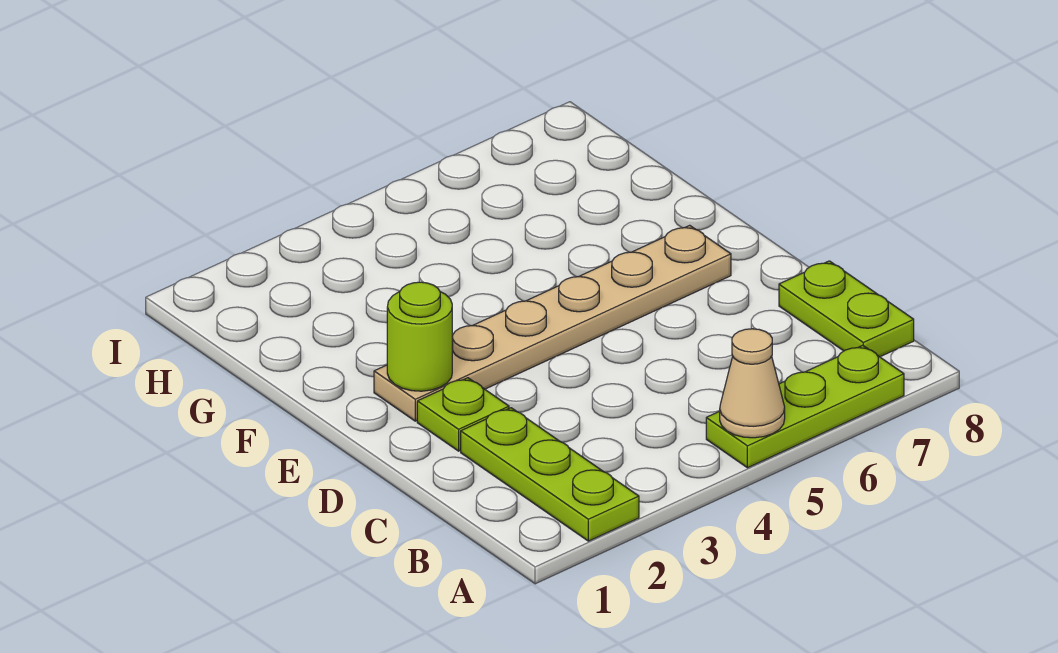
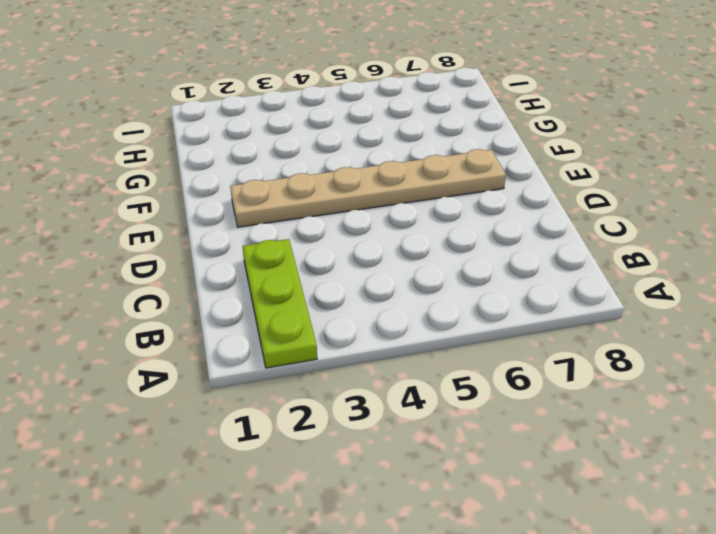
none -> lime 1x3 plate [706,345,904,468]
none -> lime 1x2 plate [779,261,914,357]

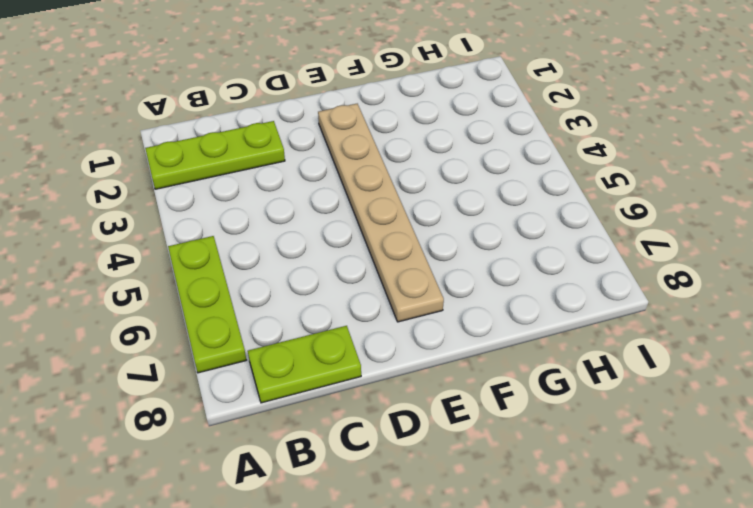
none -> lime 1x1 plate [417,378,509,451]
none -> tan 1x1 cone [720,329,785,438]

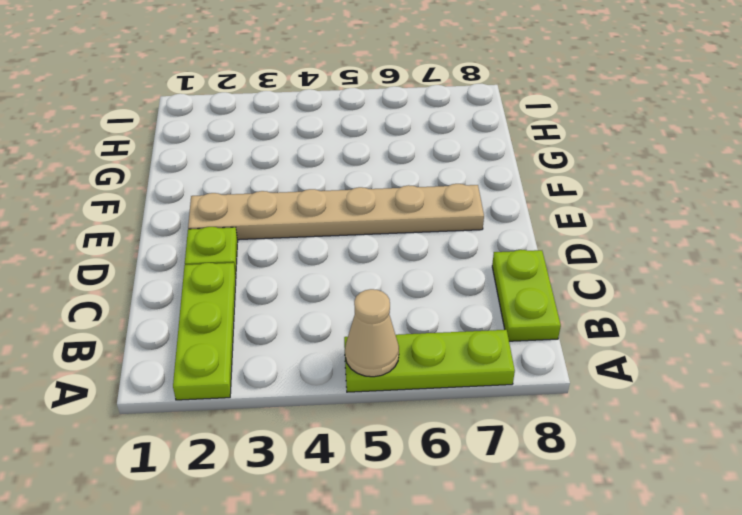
none -> lime 1x1 round brick [387,282,452,391]

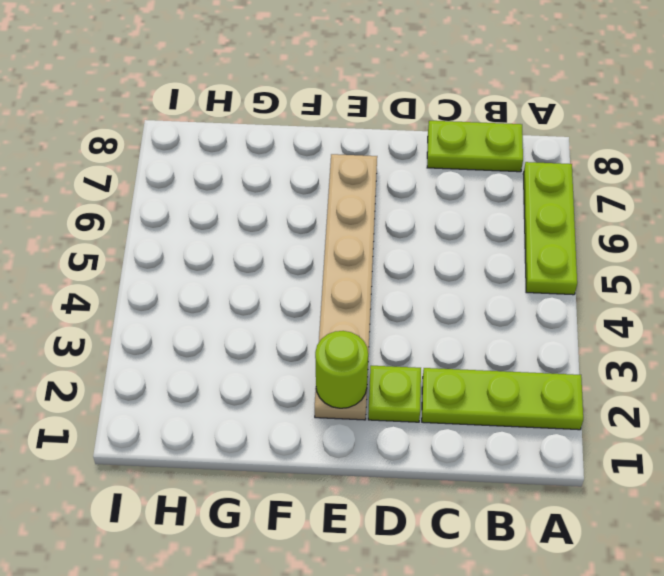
none -> tan 1x1 cone [720,329,785,438]

